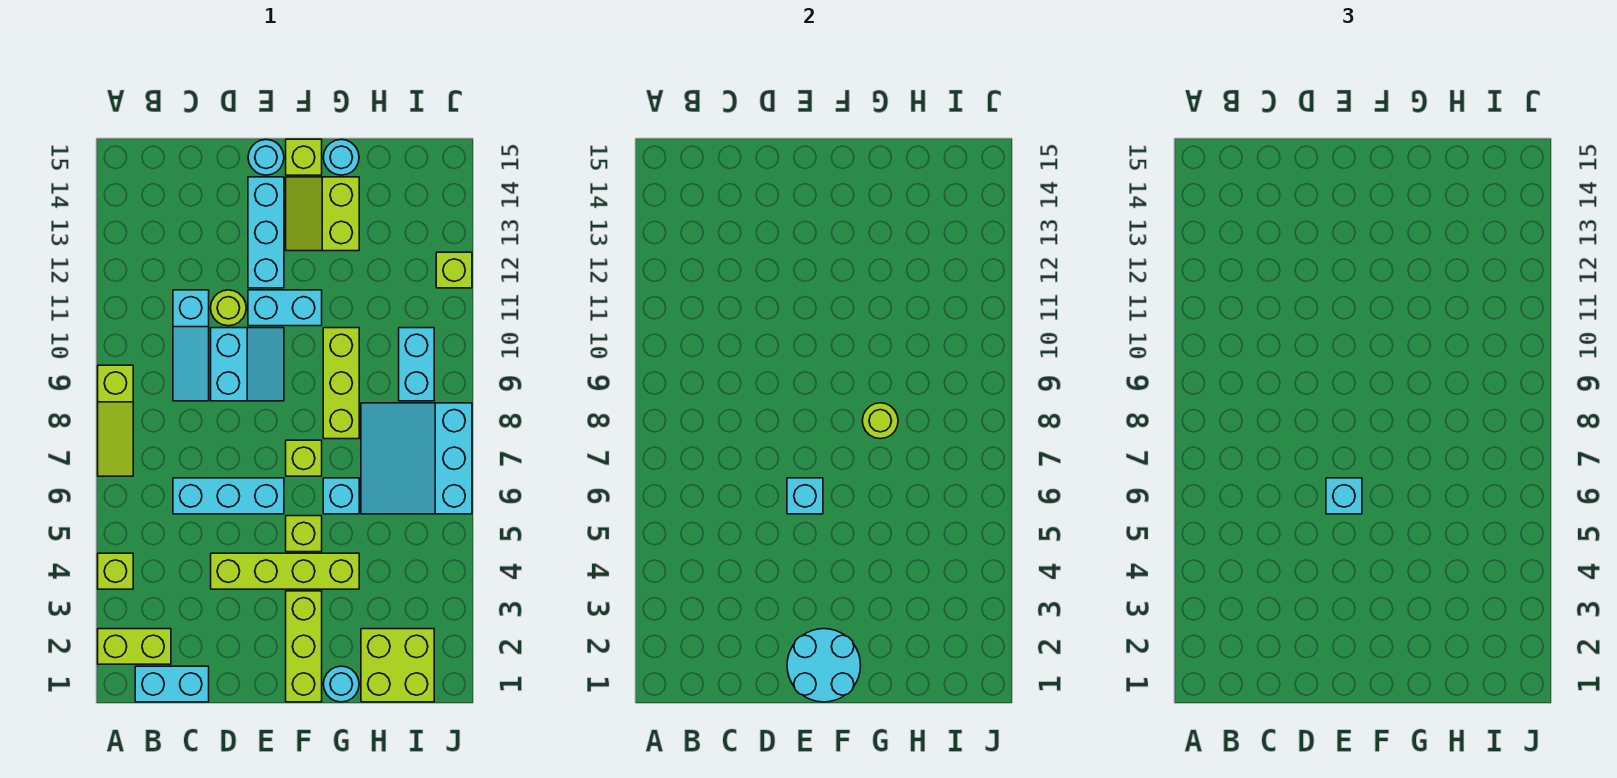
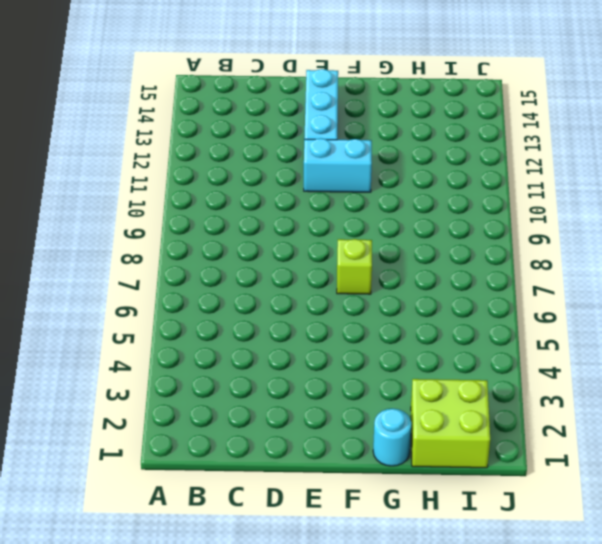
none -> lime 1x2 brick [98,629,171,664]
none -> lime 1x1 brick [98,553,133,589]
none -> lime 1x3 slope [98,365,133,476]

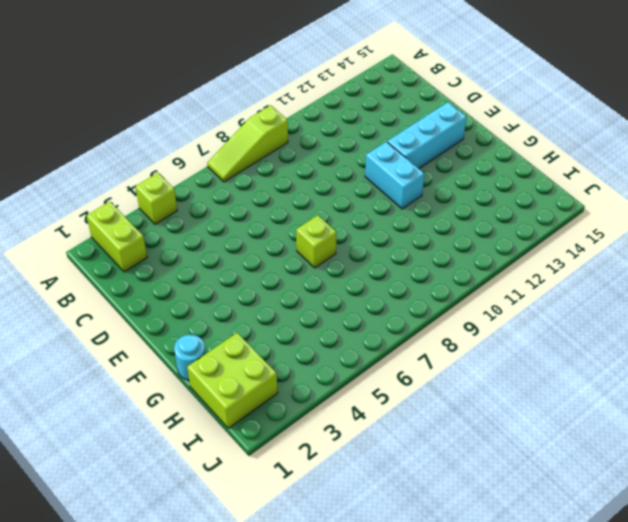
none -> cyan 1x2 brick [135,666,209,702]
none -> cyan 1x3 brick [173,478,284,514]
none -> cyan 1x3 slope [173,290,209,401]

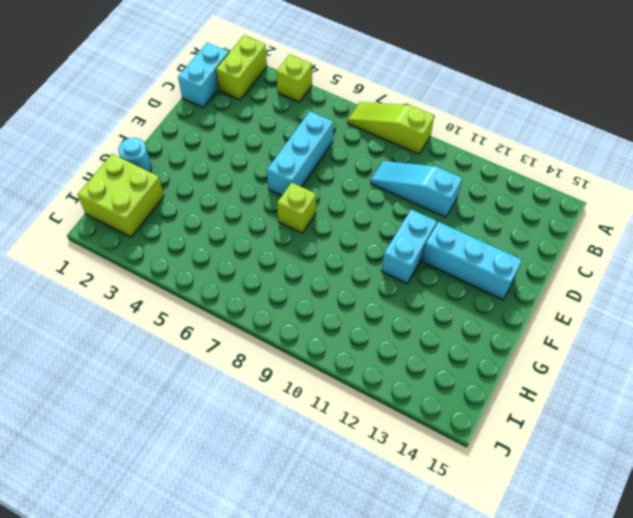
none -> lime 1x4 brick [211,553,359,589]
none -> cyan 2x2 slope [211,328,284,401]
none -> lime 1x1 round brick [211,290,246,326]

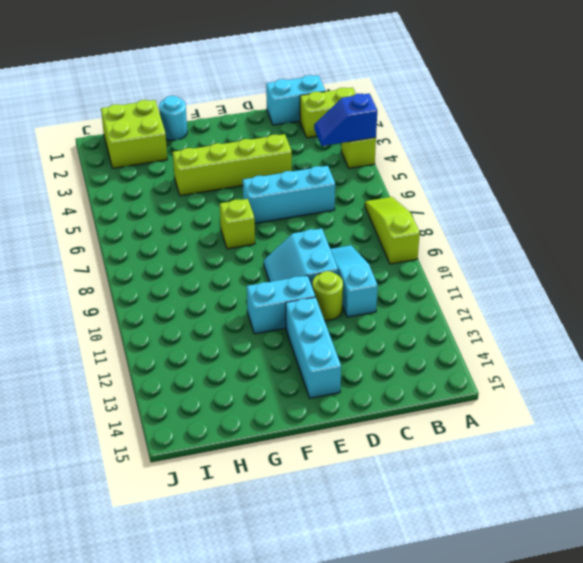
blue 1x2 slope [314,94,377,146] -> none
none -> cyan 1x1 round brick [248,140,284,175]
none -> lime 1x3 brick [286,591,322,702]
none -> lime 1x1 brick [286,516,322,552]

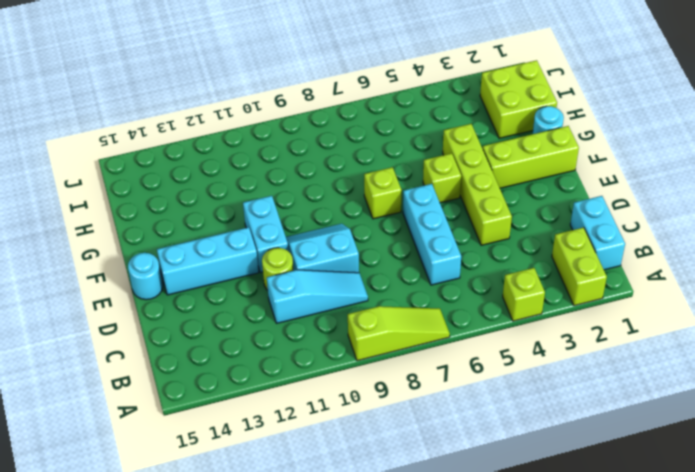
none -> lime 2x2 slope [286,177,359,251]
none -> lime 1x1 brick [286,139,322,175]
none -> cyan 1x1 brick [323,478,359,514]

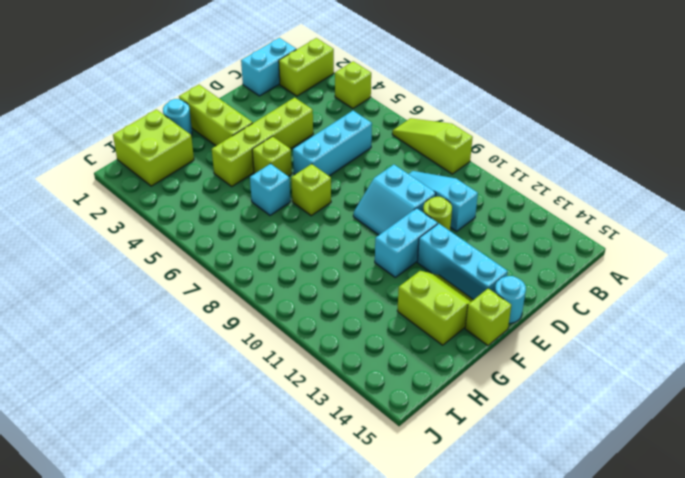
none -> lime 1x3 brick [323,328,359,439]
none -> cyan 1x1 round brick [323,139,359,175]
none -> cyan 3x3 slope [361,403,472,514]

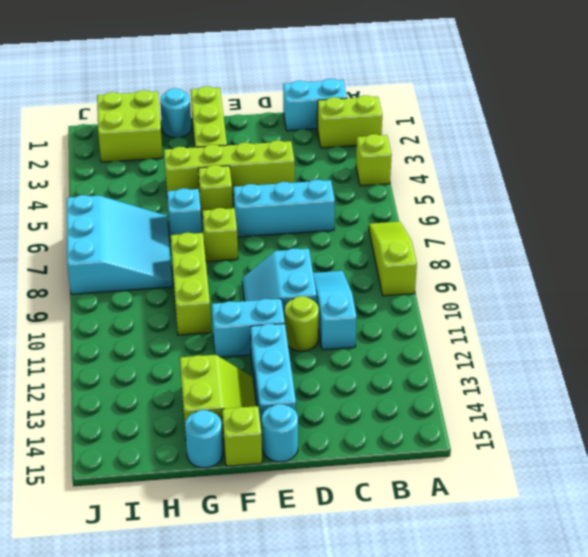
none -> cyan 1x2 brick [399,328,434,401]
none -> lime 1x1 brick [436,252,472,288]
none -> cyan 2x2 round brick [787,629,861,702]

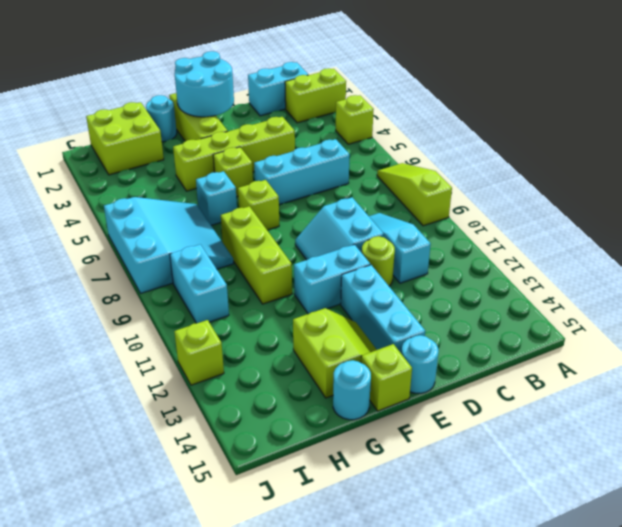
none -> cyan 1x1 brick [787,478,823,514]
none -> lime 1x1 round brick [862,403,898,439]
none -> cyan 1x1 brick [1326,478,1362,514]

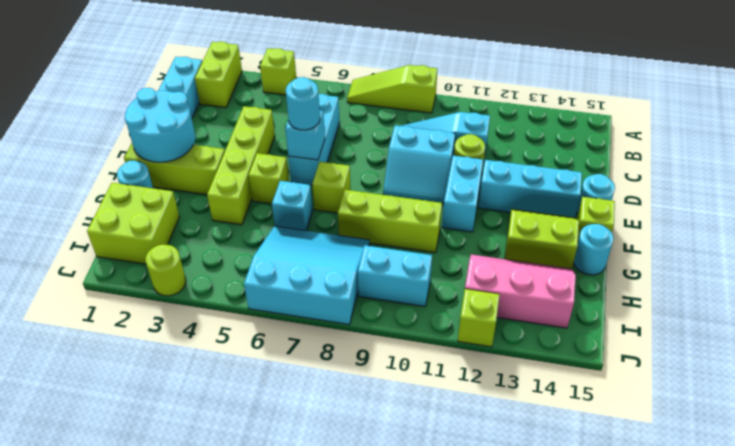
cyan 1x1 round brick [286,77,320,130] -> cyan 1x1 brick [1326,478,1362,514]
pink 2x3 slope [465,254,576,328] -> none
lime 1x1 round brick [145,245,186,296] -> lime 1x1 round brick moved to [862,403,898,439]

